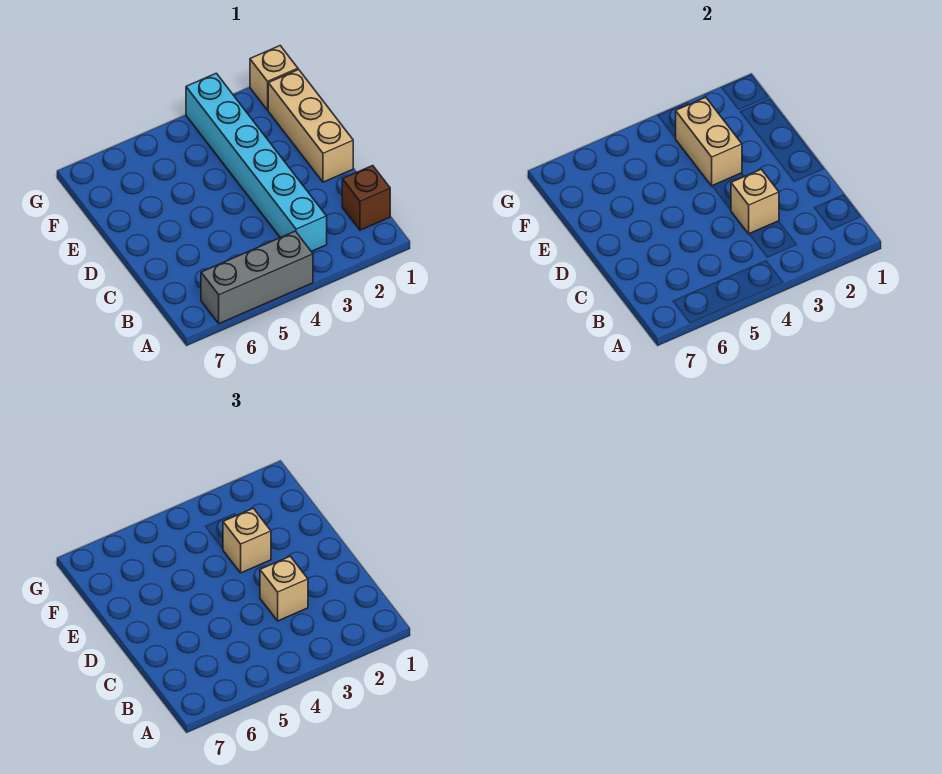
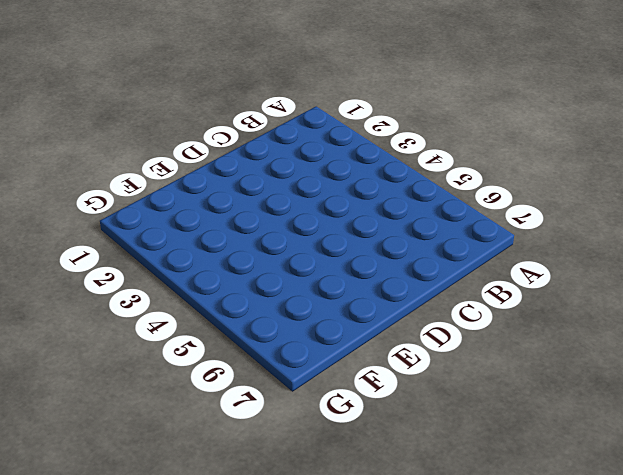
none -> grey 1x3 brick [201,231,313,324]
none -> brown 1x1 brick [342,166,390,230]

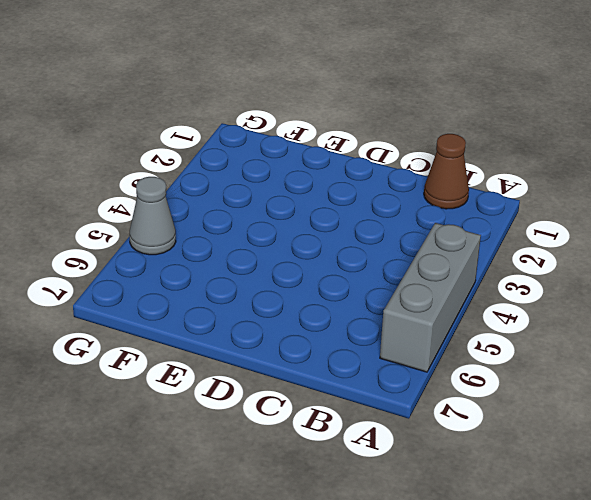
brown 1x1 cone [424,134,469,209] -> brown 1x1 brick [342,166,390,230]
grey 1x1 cone [130,177,176,255] -> none
none -> cyan 1x6 brick [186,73,327,251]
none -> tan 1x3 brick [268,70,353,182]

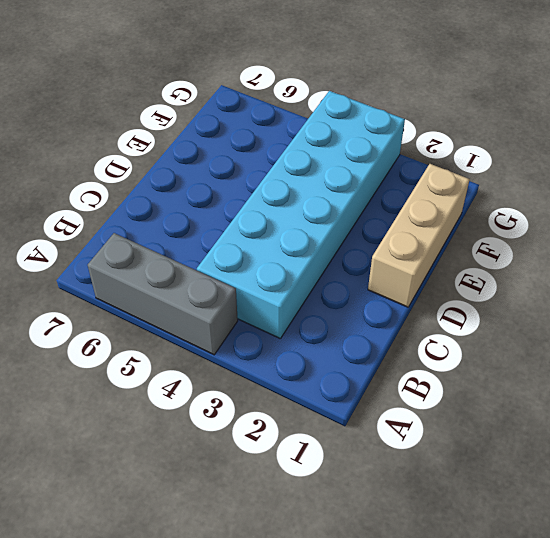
cyan 2x6 brick [197,91,405,339] -> cyan 1x6 brick [186,73,327,251]
none -> brown 1x1 brick [342,166,390,230]
none -> tan 1x1 brick [250,46,298,110]

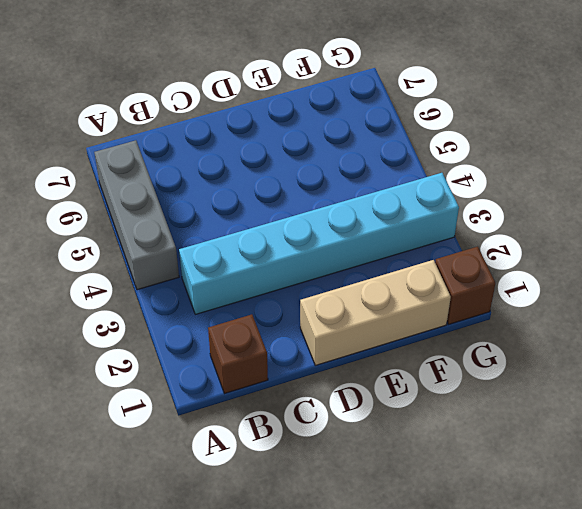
brown 1x1 brick [435,247,495,324] -> tan 1x1 brick [250,46,298,110]
none -> tan 1x1 brick [731,169,779,234]
none -> tan 1x2 brick [676,97,742,186]

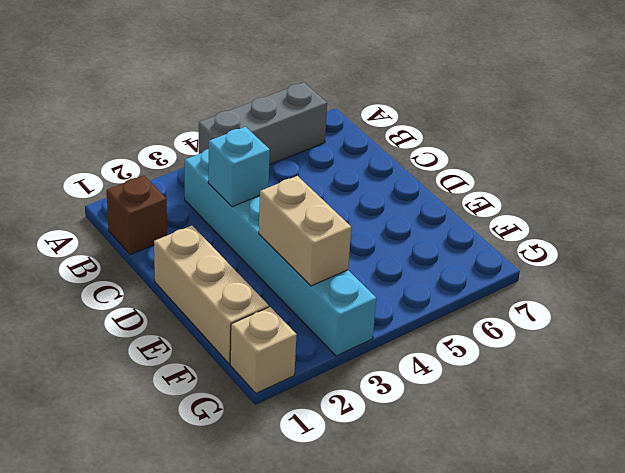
cyan 1x1 brick [208,127,270,207] -> tan 1x1 brick [731,169,779,234]
none -> tan 1x1 brick [260,556,308,621]
none -> tan 1x1 brick [223,508,271,573]

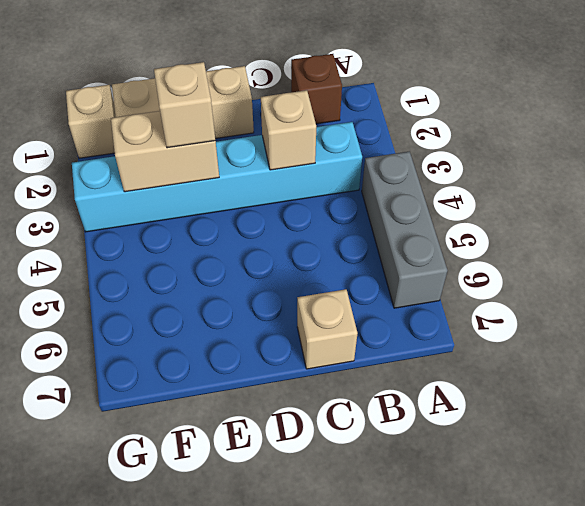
tan 1x1 brick [297,289,358,369] -> tan 1x1 brick moved to [260,556,308,621]

